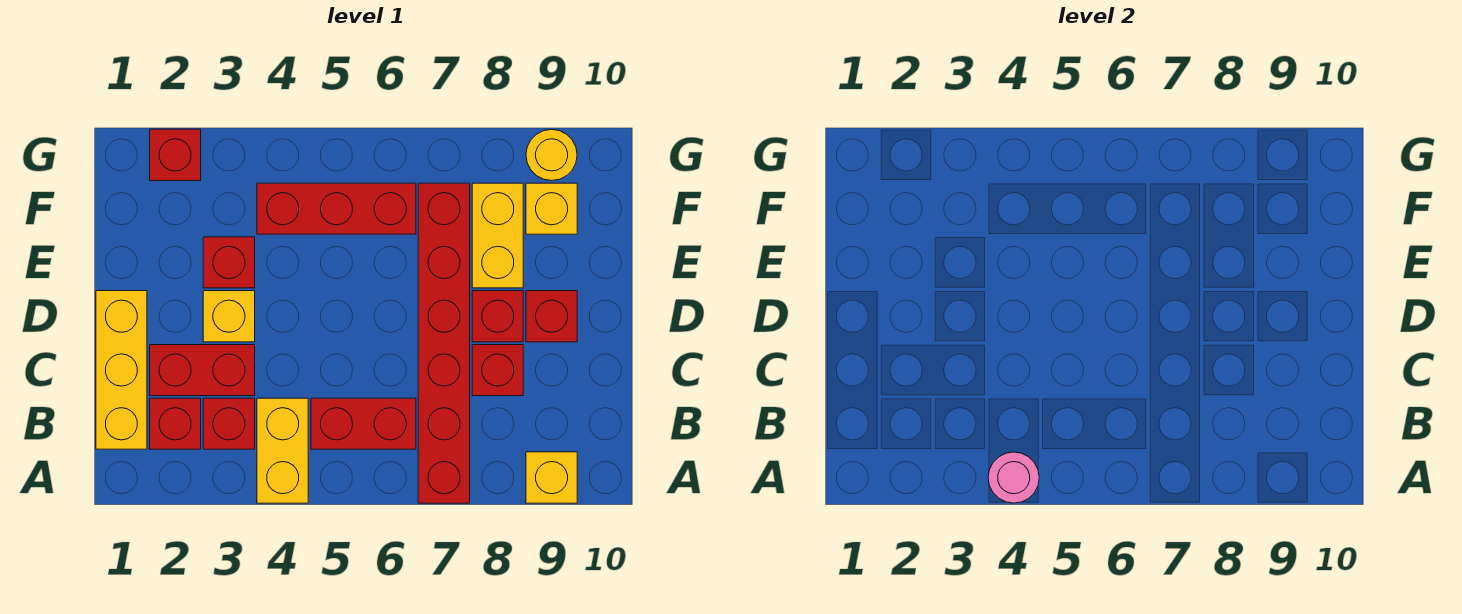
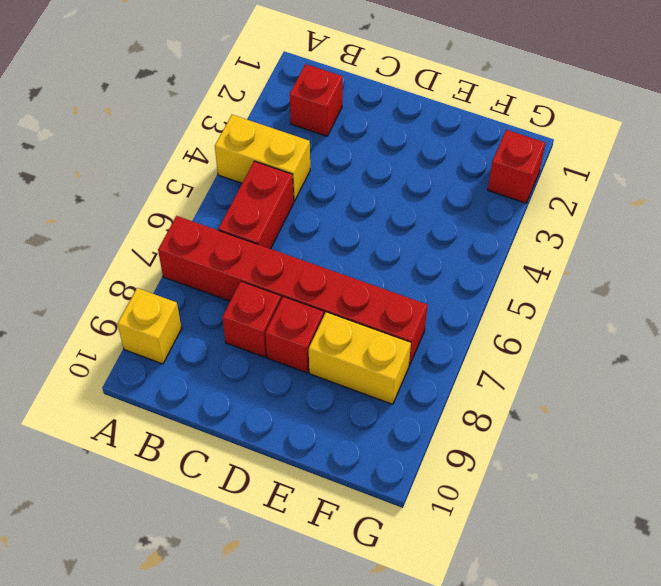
none -> yellow 1x3 brick [96,291,147,449]
none -> red 1x1 brick [203,398,255,449]
none -> red 1x2 brick [150,345,255,396]

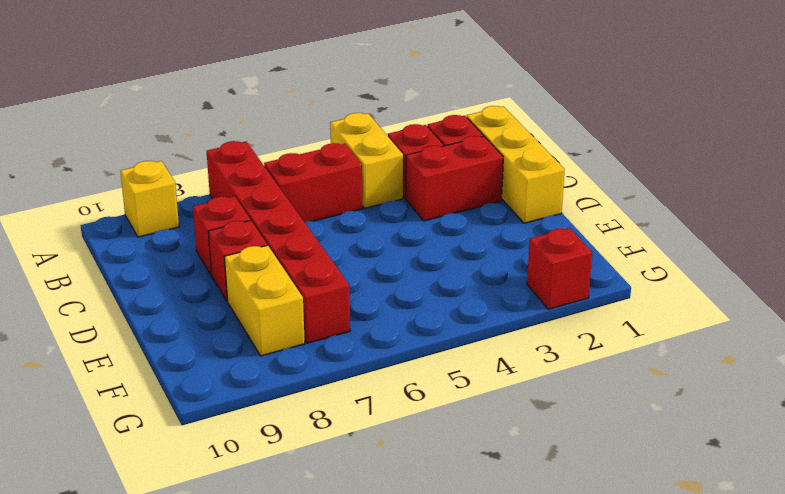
none -> yellow 1x1 brick [203,291,255,342]
none -> red 1x1 brick [526,291,577,342]
none -> red 1x1 brick [203,237,255,288]

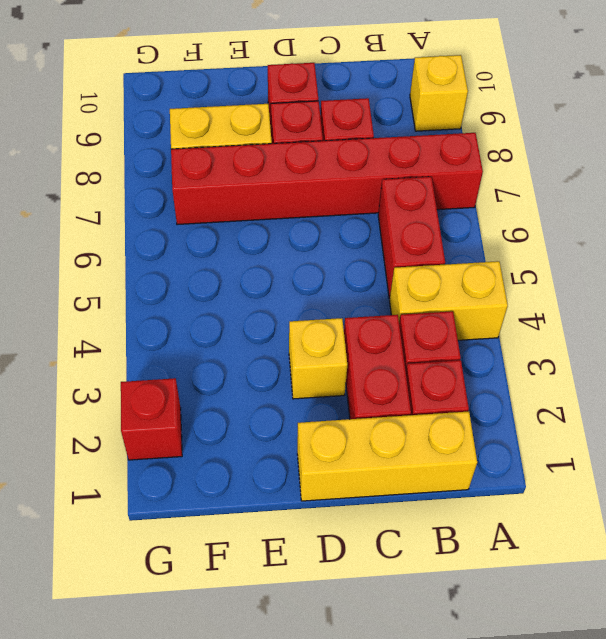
none -> red 1x1 brick [203,237,255,288]
none -> red 1x3 brick [257,183,416,234]
none -> yellow 1x1 brick [526,183,577,234]

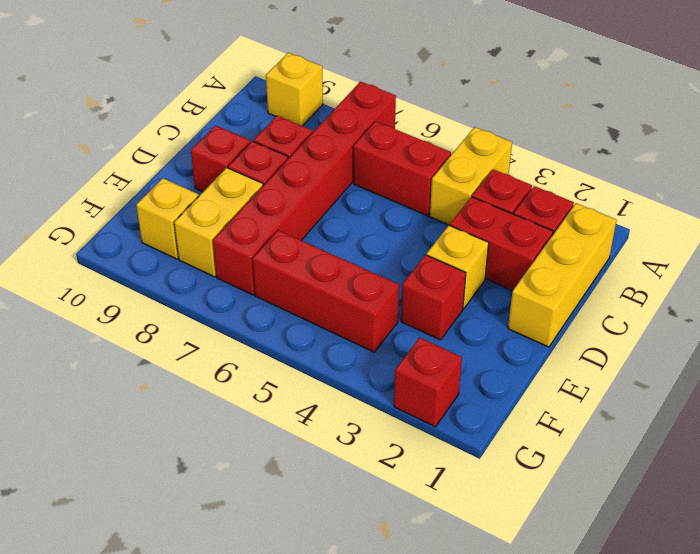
none -> yellow 1x1 round brick [526,129,577,181]
none -> pink 1x1 round brick [988,452,1039,503]

